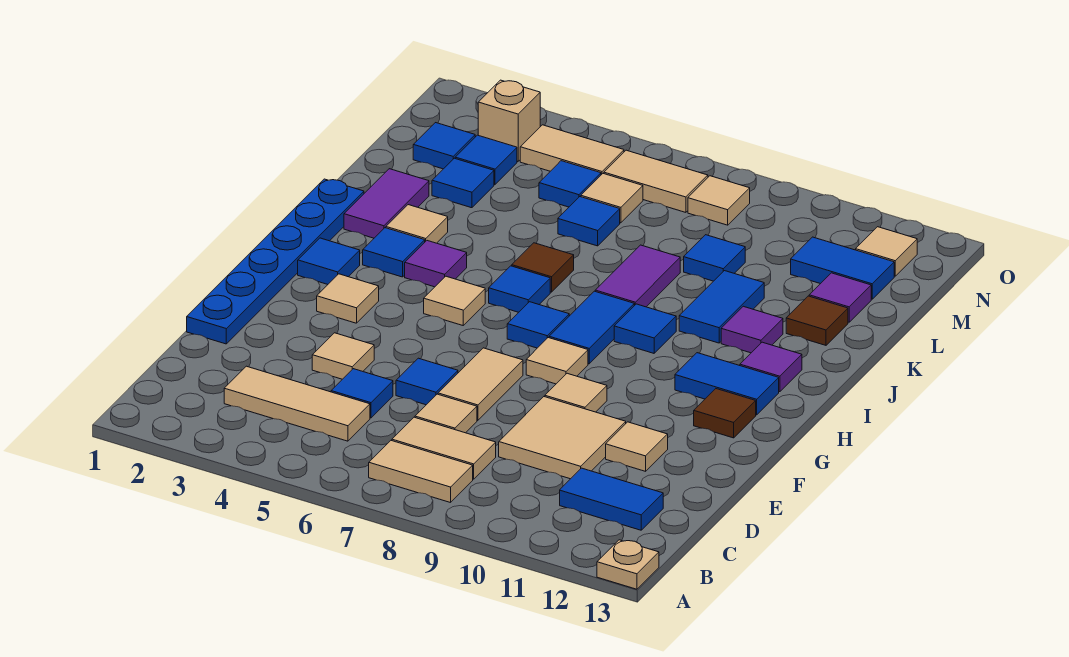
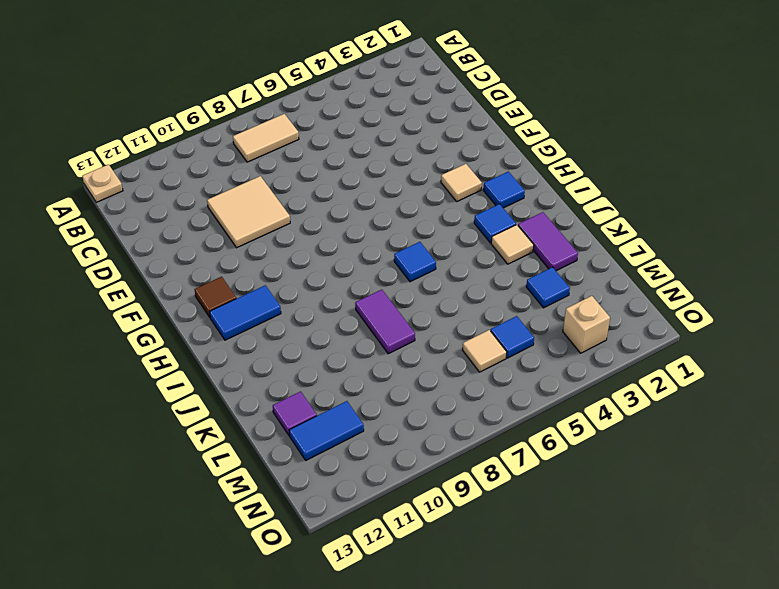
none -> tan 1x3 tile [224,366,370,441]
none -> tan 1x2 tile [392,417,496,479]
none -> blue 1x2 tile [560,468,663,530]
none -> blue 1x1 tile [331,369,393,418]

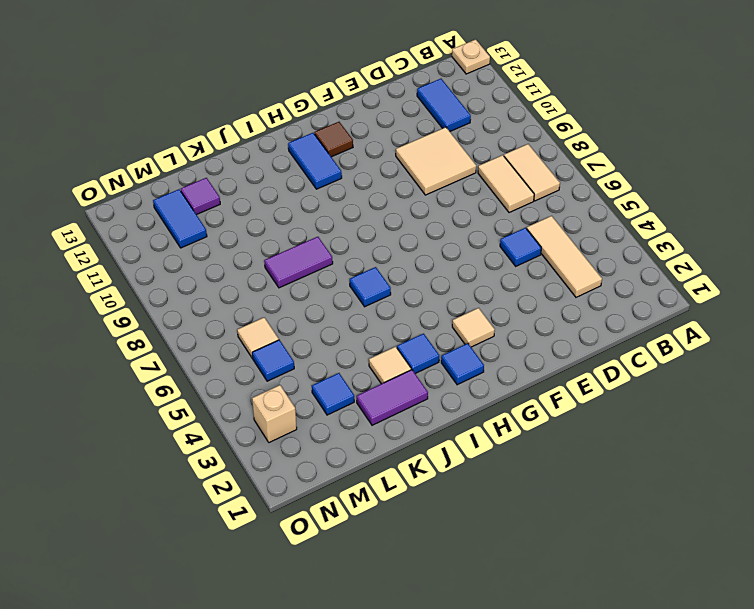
none -> tan 1x1 tile [415,394,477,433]
none -> blue 1x6 plate [187,179,364,344]
none -> tan 1x1 tile [312,333,374,379]
none -> blue 1x1 tile [396,358,458,405]

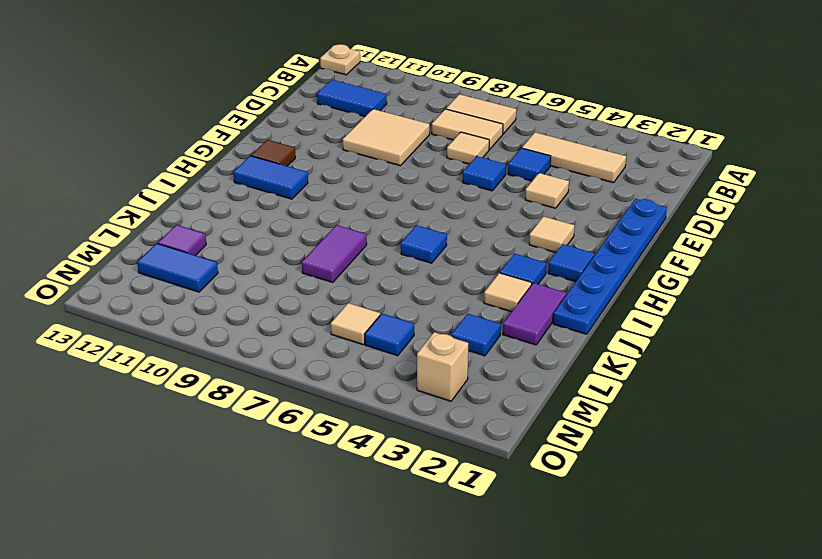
none -> tan 1x2 tile [438,348,523,420]
none -> tan 1x1 tile [606,422,668,471]
none -> tan 1x1 tile [545,373,607,412]
none -> tan 1x1 tile [526,338,588,384]

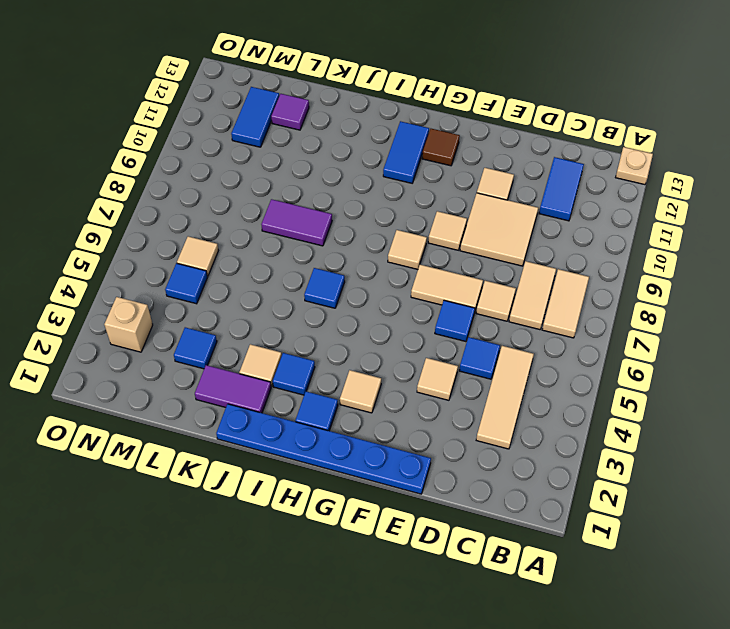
none -> tan 1x1 tile [424,276,485,325]
none -> blue 1x1 tile [507,302,569,348]
none -> blue 1x2 tile [549,291,634,364]
none -> purple 1x1 tile [405,241,467,287]

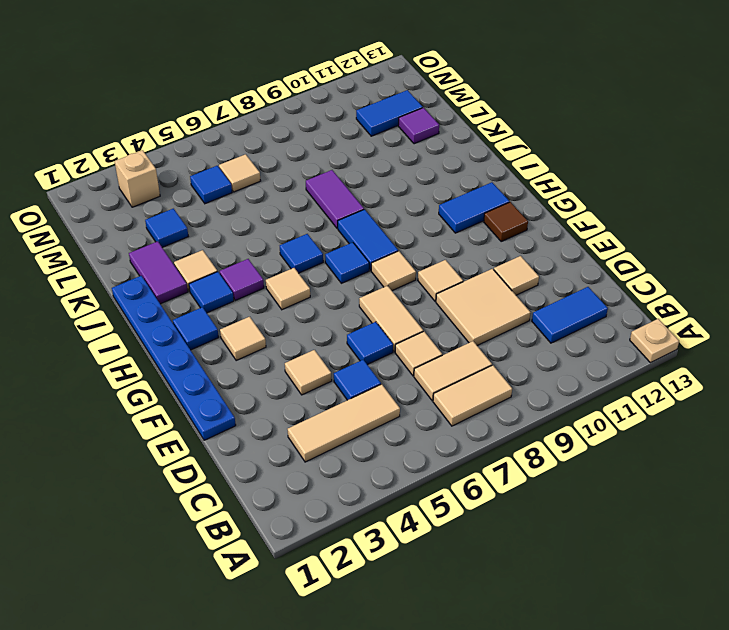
none -> blue 1x1 tile [614,304,676,353]
none -> purple 1x1 tile [740,342,802,392]
none -> brown 1x1 tile [512,243,574,292]
none -> blue 1x2 tile [679,271,764,343]

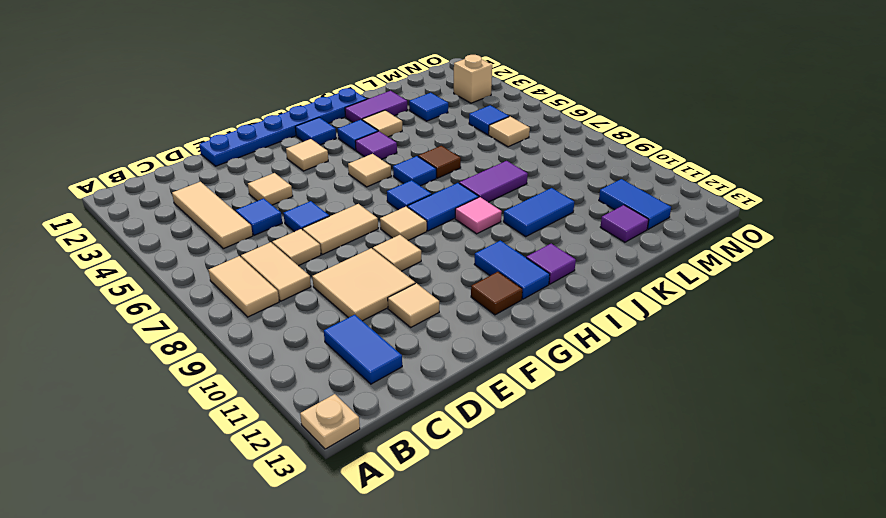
pink 1x1 tile [455,197,502,234] -> blue 1x1 tile [614,304,676,353]
none -> purple 1x1 tile [721,306,783,353]
none -> brown 1x1 tile [786,296,848,345]
none -> blue 1x1 tile [558,197,620,246]
none -> blue 1x1 tile [684,235,745,281]

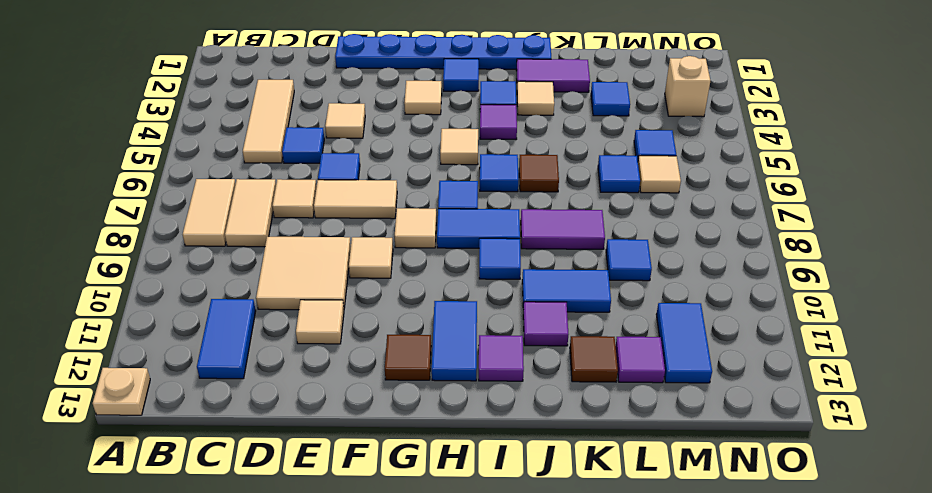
none -> blue 1x1 tile [413,123,475,169]
none -> blue 1x1 tile [455,135,517,185]
none -> tan 1x2 tile [520,125,624,175]
none -> tan 1x2 tile [604,150,708,212]

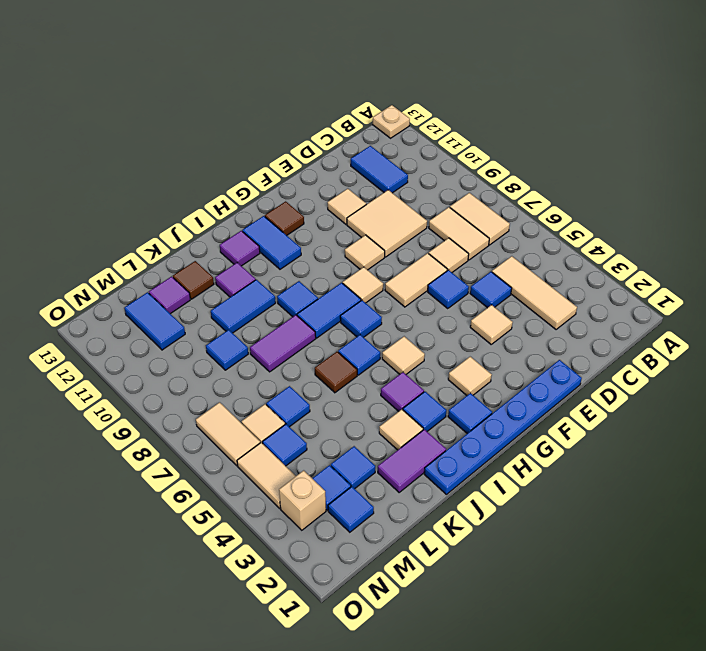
none -> tan 1x1 tile [688,176,750,225]
none -> tan 1x1 tile [856,227,917,276]

